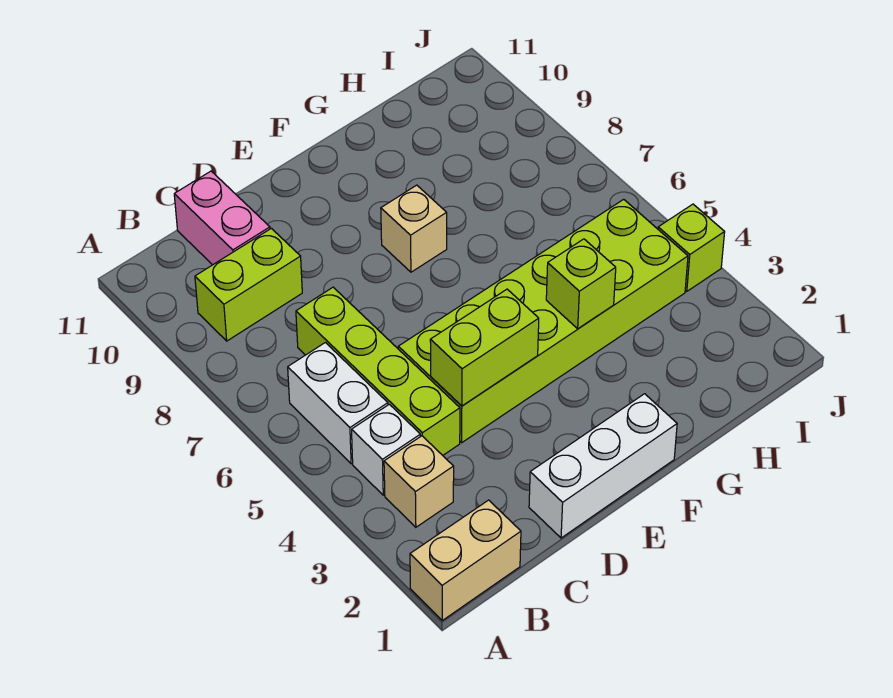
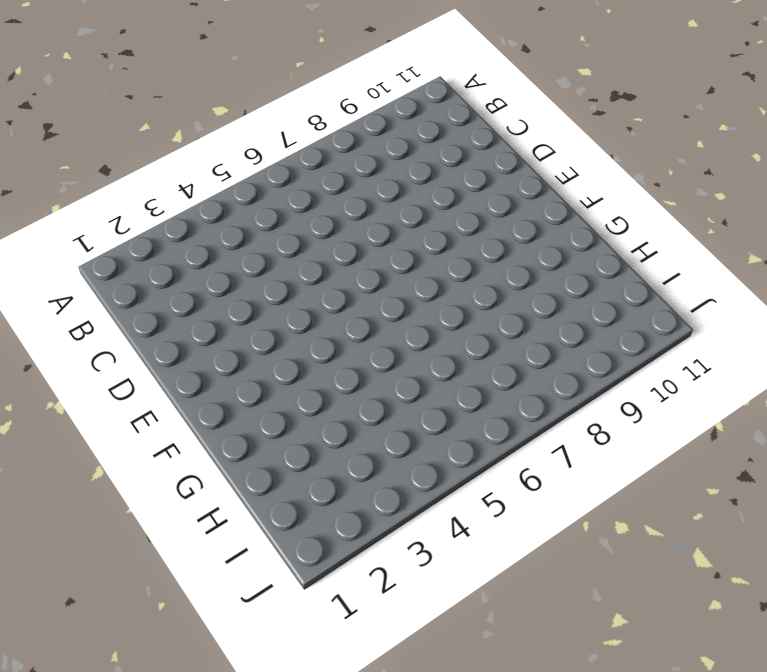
none -> tan 1x2 brick [410,500,521,620]
none -> tan 1x1 brick [384,436,454,527]
none -> white 1x1 brick [352,404,420,495]

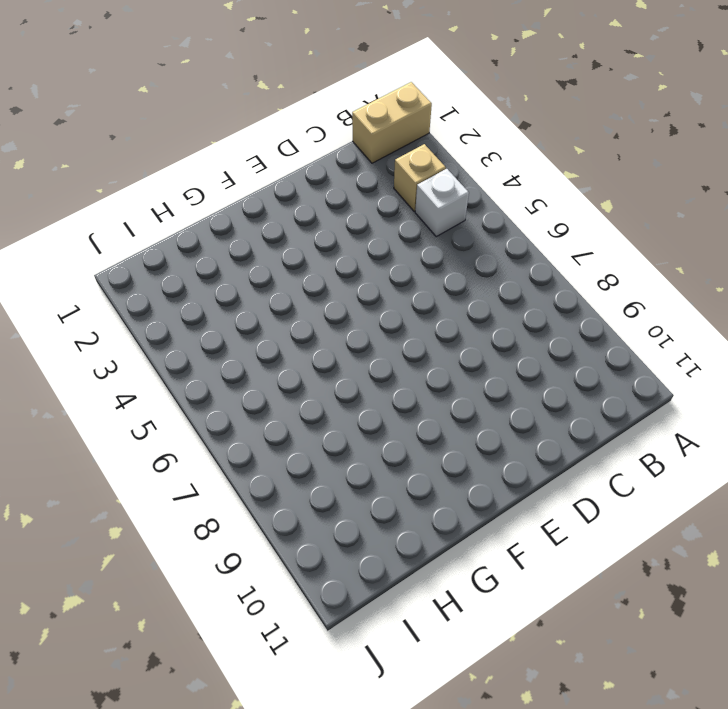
none -> white 1x2 brick [288,343,388,464]
none -> lime 1x2 brick [195,228,302,341]
none -> lime 1x4 brick [296,287,460,455]

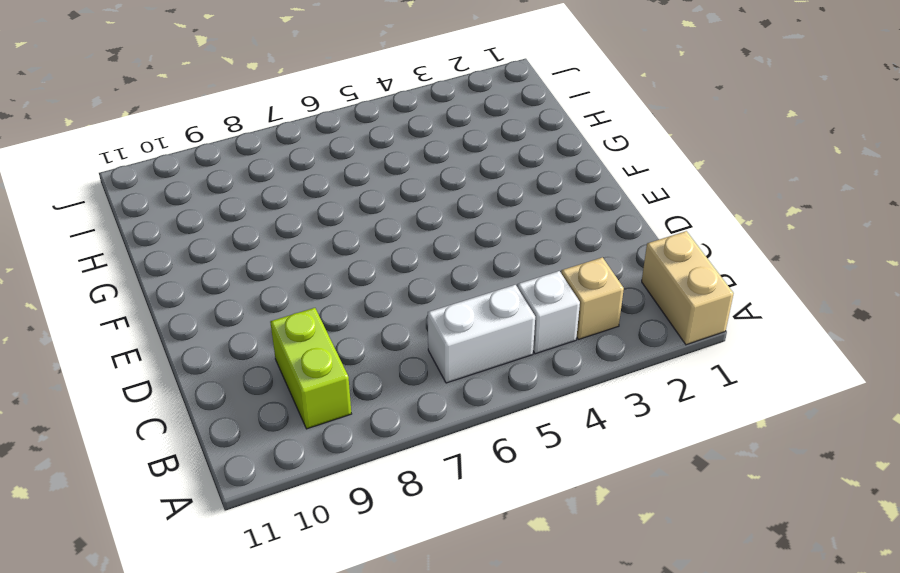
none -> lime 1x4 brick [296,287,460,455]
none -> pink 1x2 brick [174,171,270,265]
none -> white 1x3 brick [529,394,677,538]

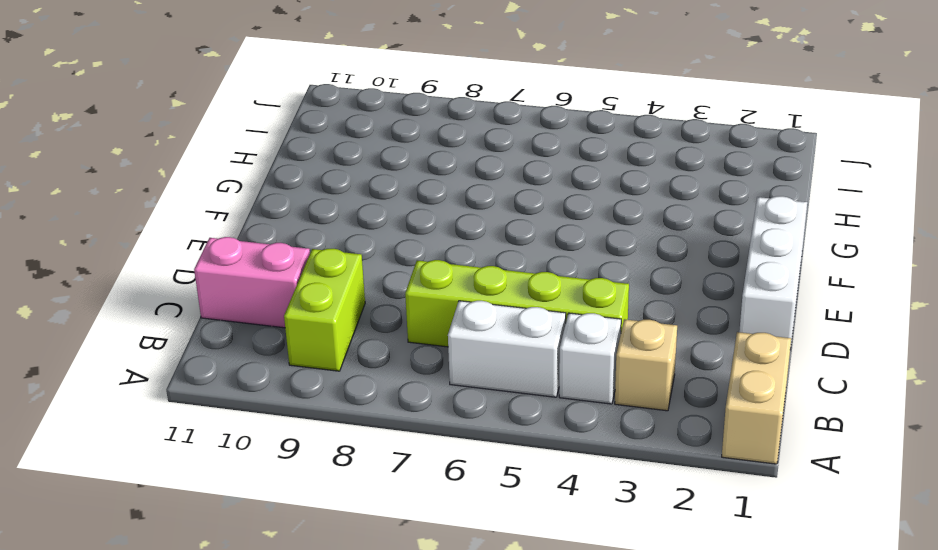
none -> lime 2x6 brick [398,199,688,442]
none -> tan 1x1 brick [381,185,447,272]
none -> lime 1x1 brick [658,204,725,291]

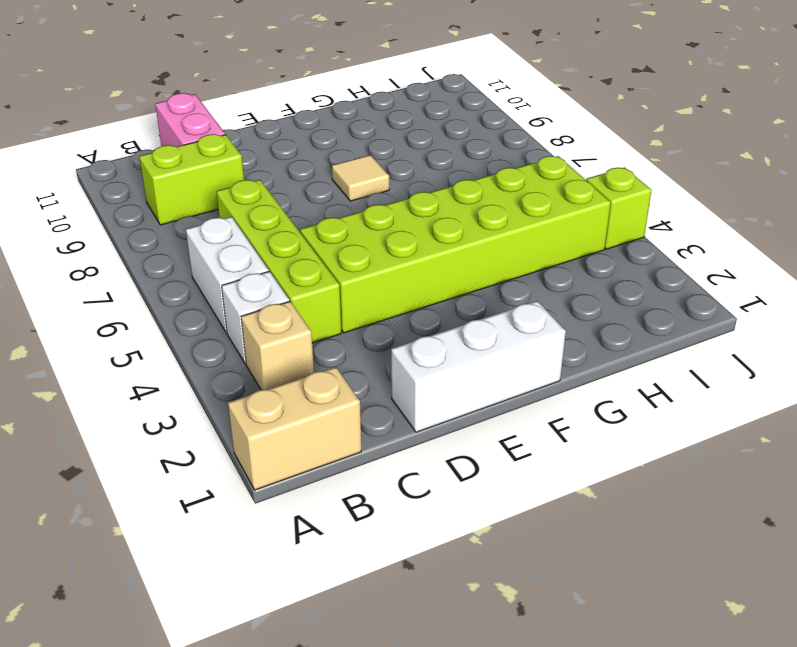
tan 1x1 tile [332,155,389,201] -> tan 1x1 brick [381,185,447,272]
none -> lime 1x2 brick [430,289,539,406]
none -> lime 1x1 brick [546,239,616,329]

